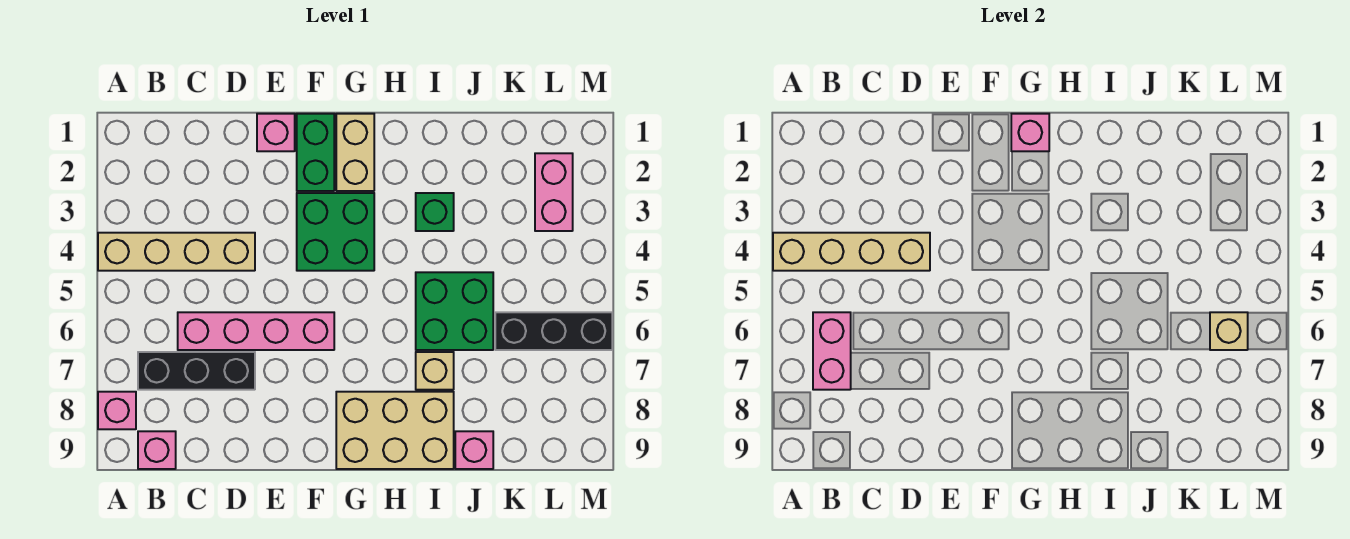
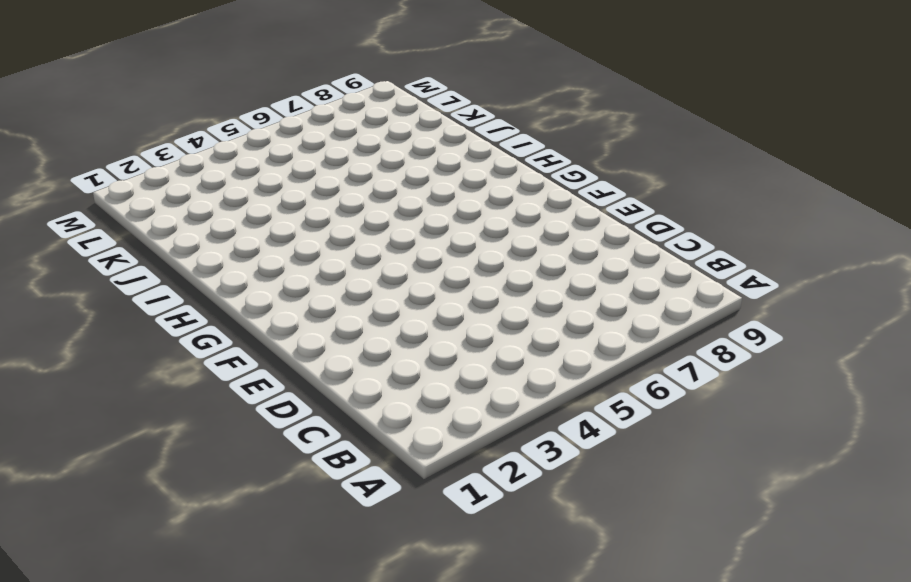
none -> tan 1x4 brick [98,233,255,271]
none -> pink 1x1 brick [98,392,136,429]
none -> black 1x3 brick [138,352,255,390]

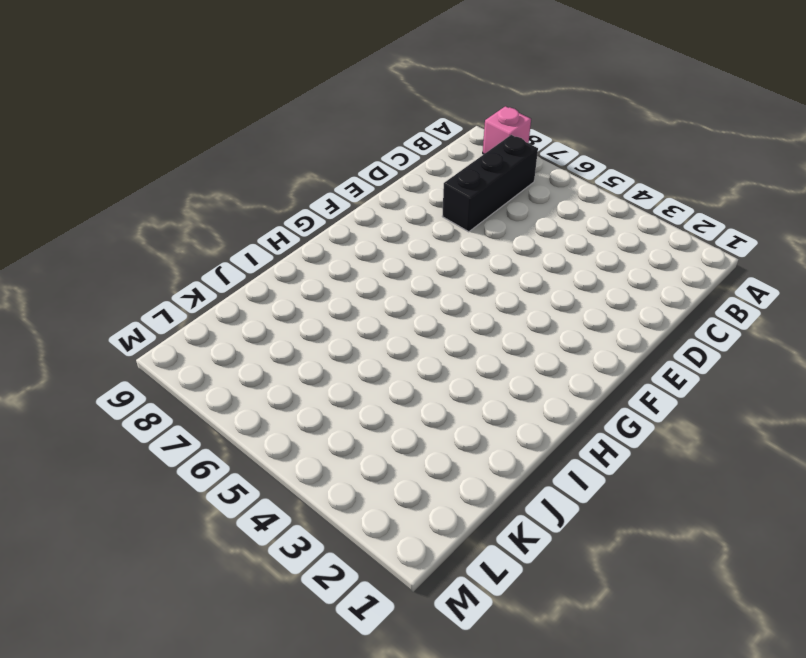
none -> tan 1x4 brick [98,233,255,271]
none -> pink 1x1 brick [138,431,176,469]
none -> pink 1x4 brick [178,312,334,350]

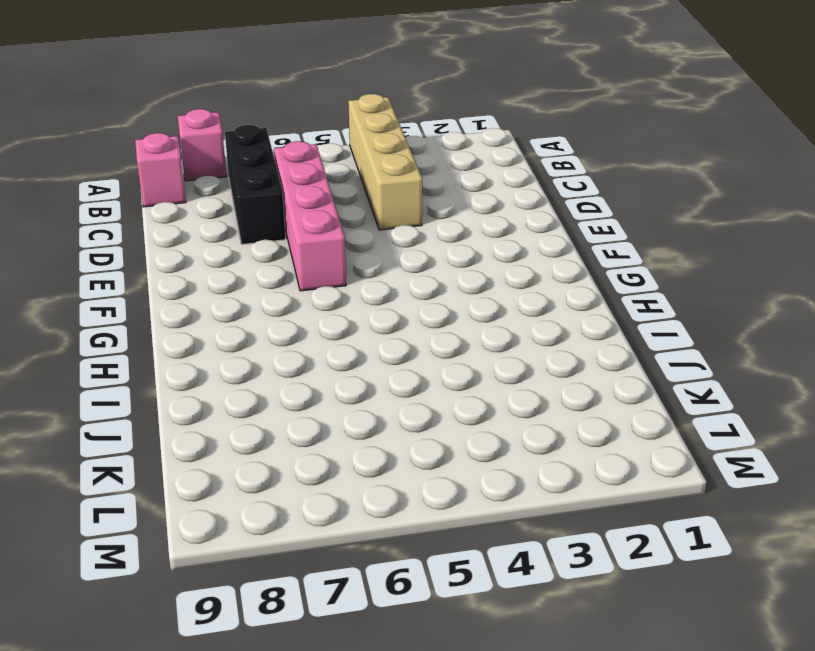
none -> pink 1x1 brick [257,114,295,151]
none -> green 1x2 brick [297,114,334,191]
none -> green 2x2 brick [297,193,374,271]

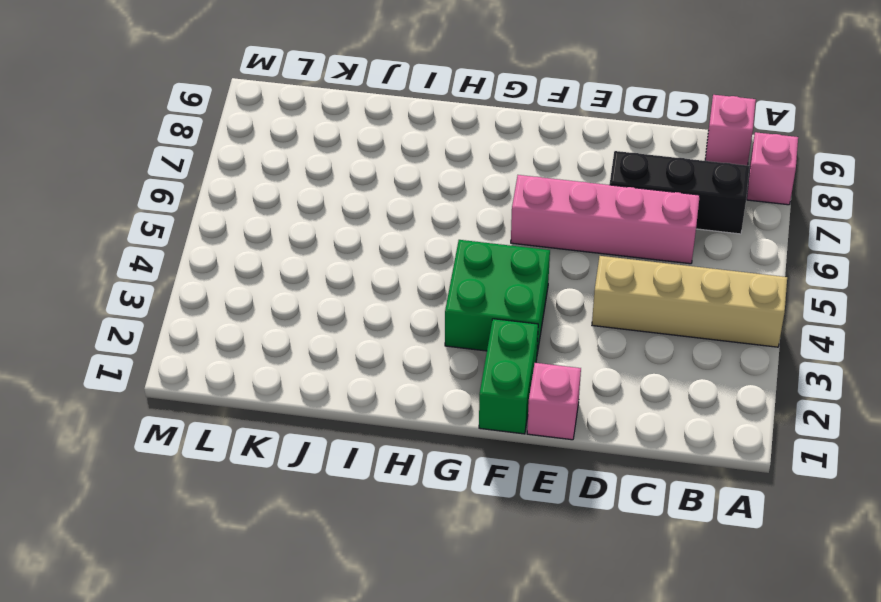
none -> tan 1x2 brick [336,114,374,191]
none -> tan 2x3 brick [336,392,454,469]
none -> green 1x1 brick [416,193,454,231]

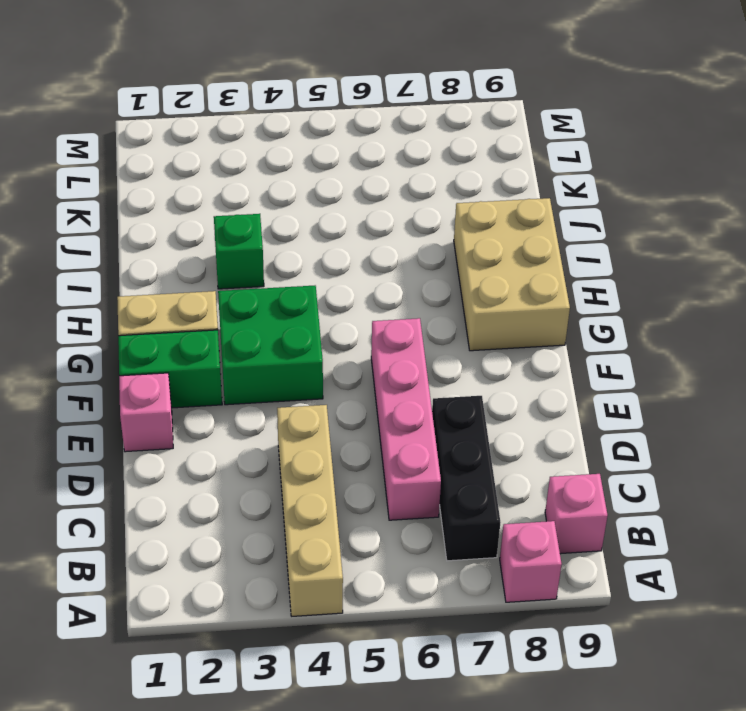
none -> green 2x2 brick [416,272,493,350]
none -> tan 1x1 brick [416,352,454,390]
none -> pink 1x1 brick [455,431,493,469]

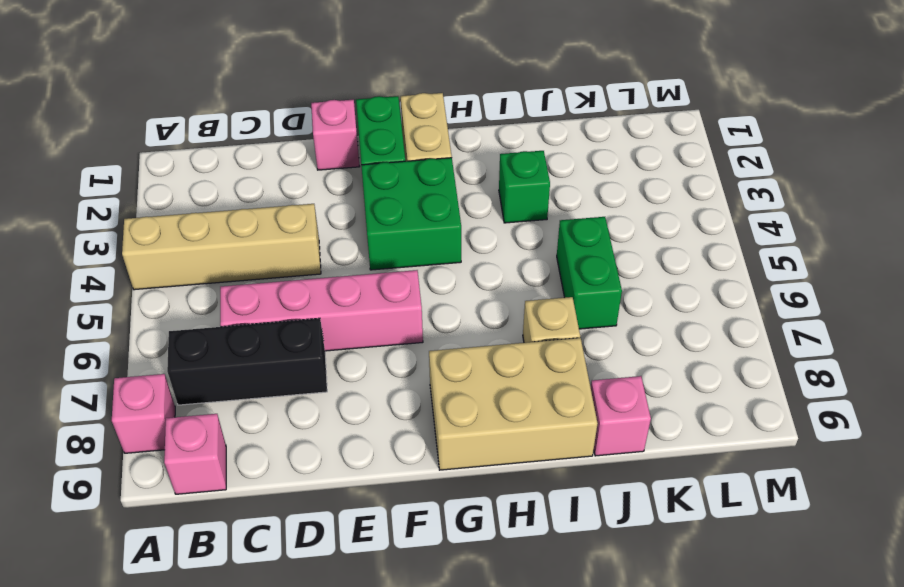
green 1x2 brick [557,217,622,329] -> green 2x2 brick [416,272,493,350]
none -> black 1x3 brick [495,312,612,350]
none -> pink 1x2 brick [535,153,573,231]
none -> tan 1x4 brick [773,233,930,271]

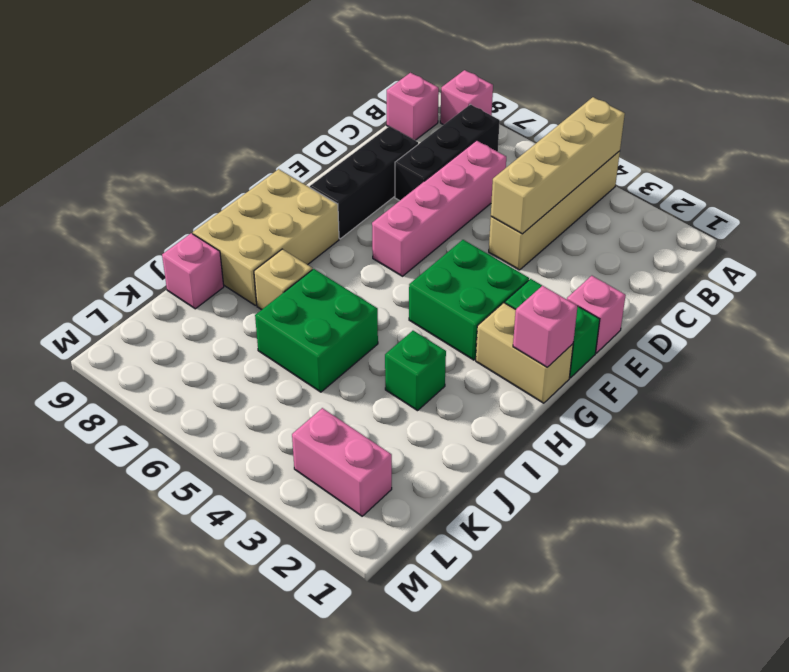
black 1x3 brick [310,126,418,239] -> black 1x3 brick moved to [495,312,612,350]
none -> pink 1x2 brick [813,312,851,390]
none -> tan 1x1 brick [1210,312,1248,350]

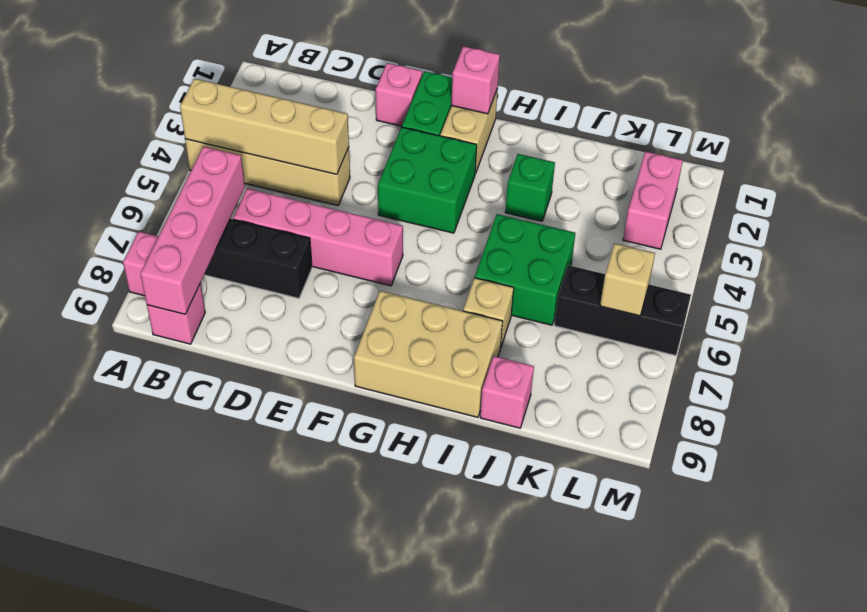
pink 1x4 brick [140,147,245,314] -> pink 1x2 brick [813,312,851,390]

